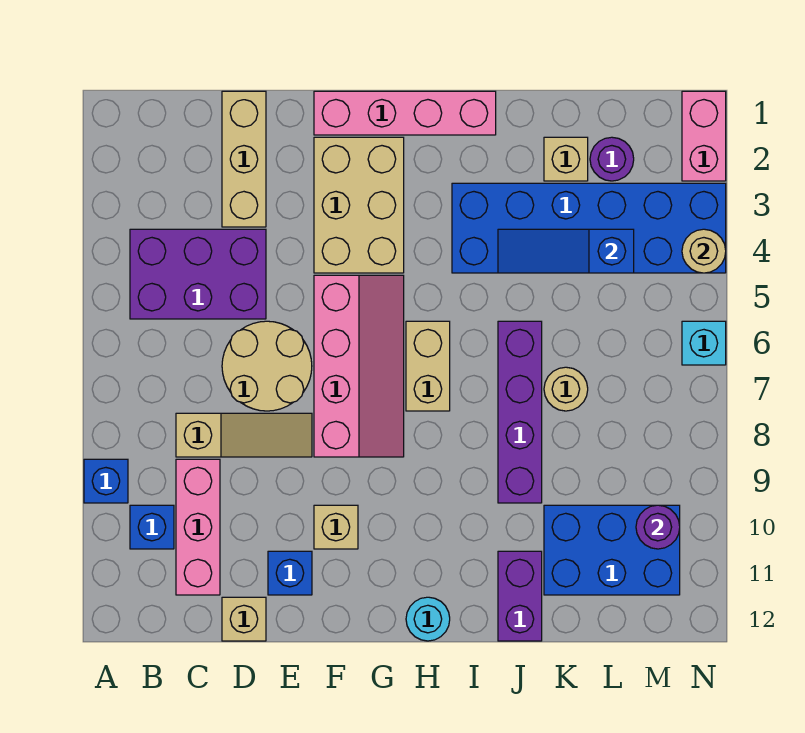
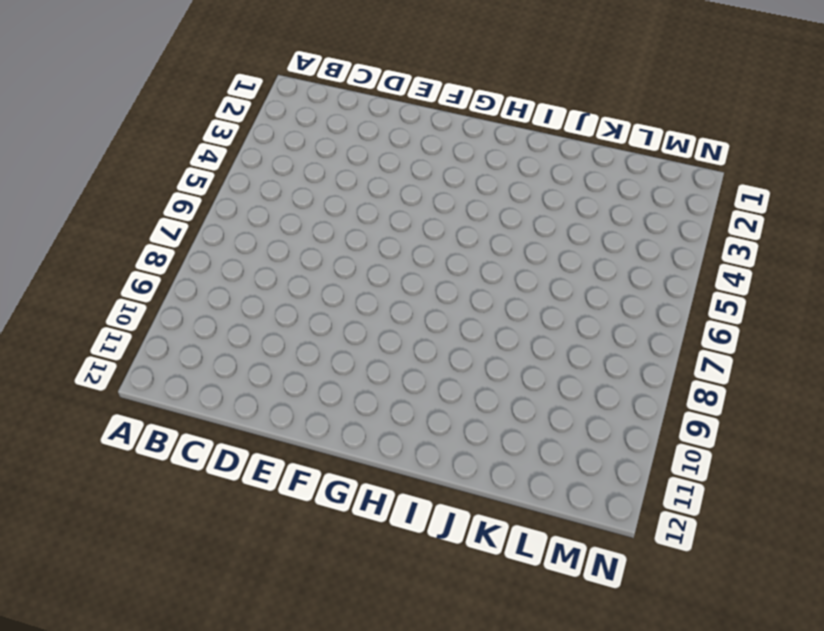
none -> blue 1x1 brick [84,459,128,503]
none -> purple 2x3 brick [130,229,266,319]
none -> blue 1x1 brick [130,505,174,549]

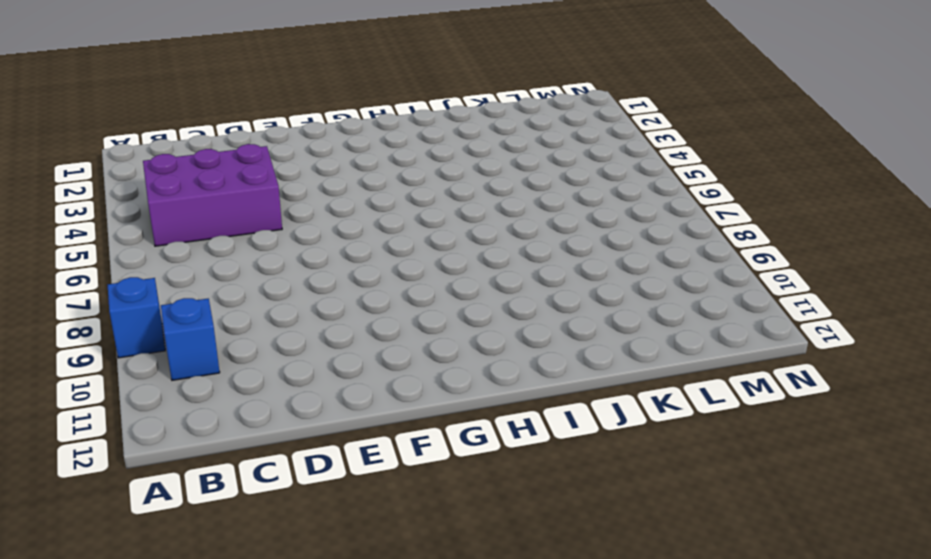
none -> tan 1x3 slope [176,413,312,457]
none -> pink 1x3 brick [176,459,220,595]
none -> tan 1x3 brick [222,91,266,227]

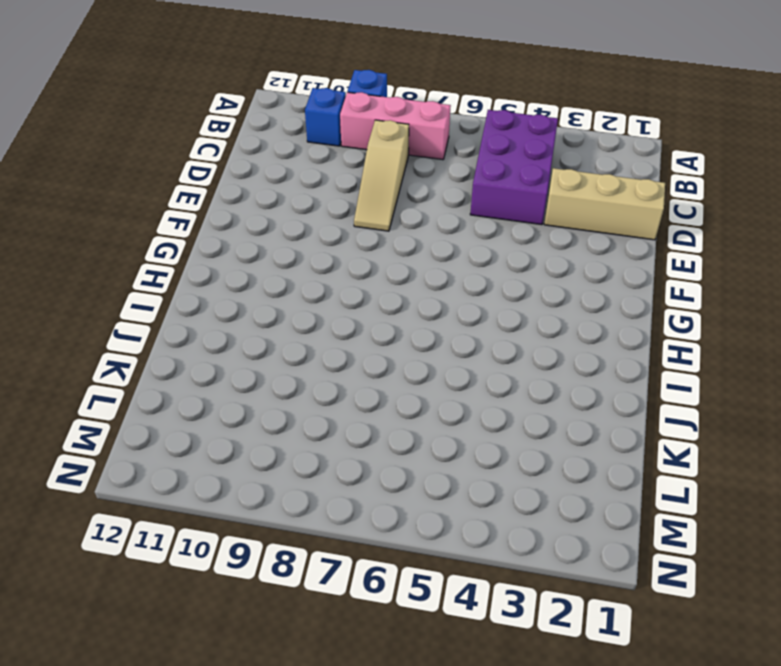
pink 1x3 brick [340,92,451,160] -> pink 1x3 brick moved to [176,459,220,595]
none -> tan 2x2 round brick [222,321,312,411]
none -> tan 1x1 brick [222,597,266,641]
none -> blue 1x1 brick [268,551,312,595]

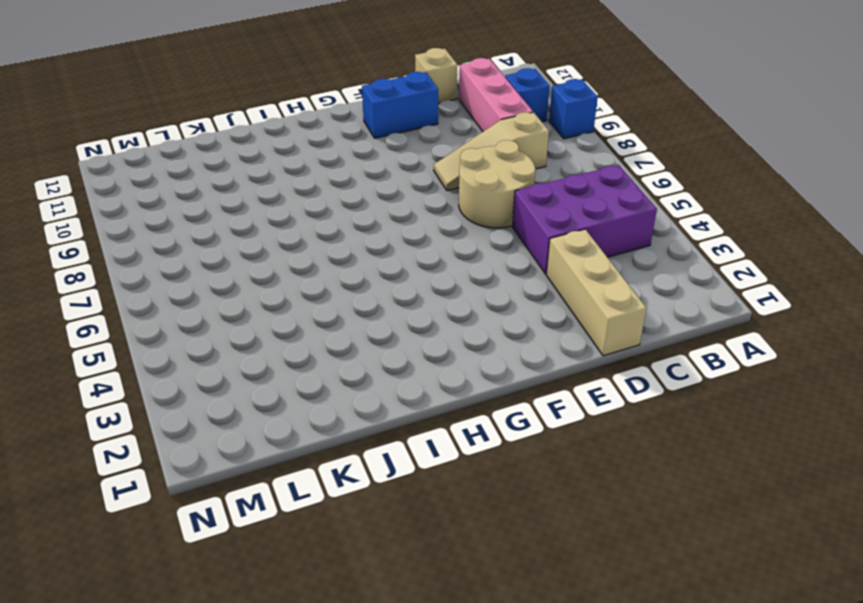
blue 1x2 brick [362,72,438,138] -> blue 1x1 brick [268,551,312,595]
none -> pink 1x4 brick [314,91,496,135]
none -> tan 2x3 brick [314,137,404,273]
none -> pink 2x4 slope [314,275,404,457]

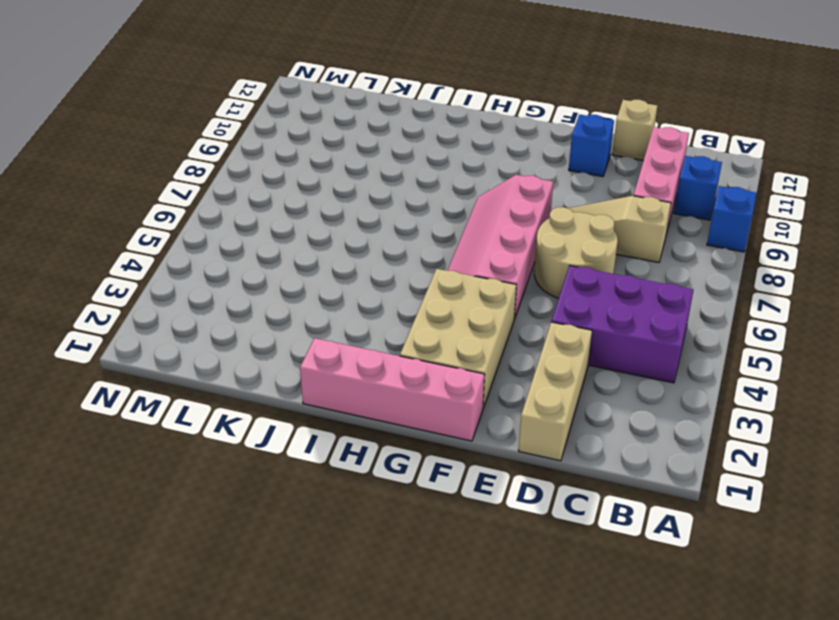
none -> tan 1x1 brick [314,505,358,549]
none -> tan 1x2 brick [406,321,450,411]
none -> cyan 1x1 round brick [406,597,450,641]

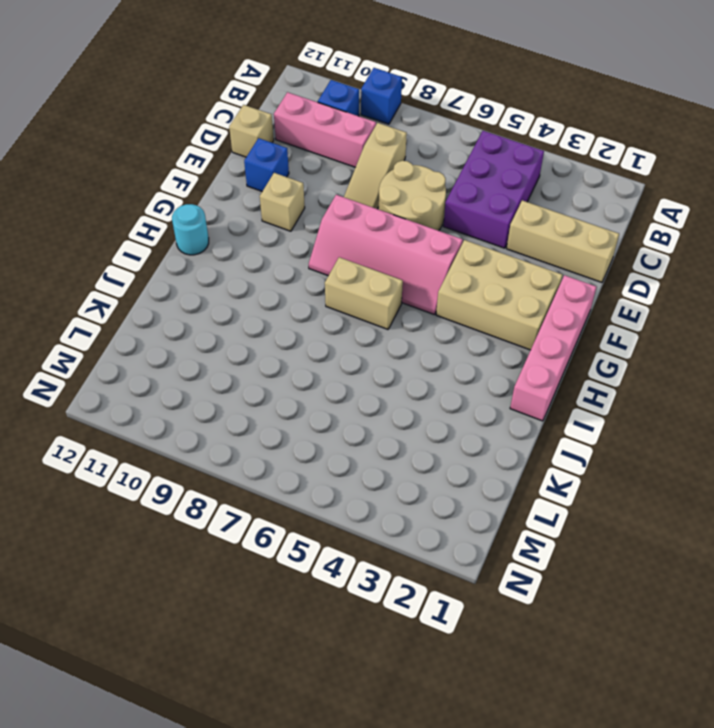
none -> blue 2x6 brick [452,183,726,273]
none -> purple 1x4 brick [498,321,542,503]
none -> purple 1x2 brick [498,551,542,641]

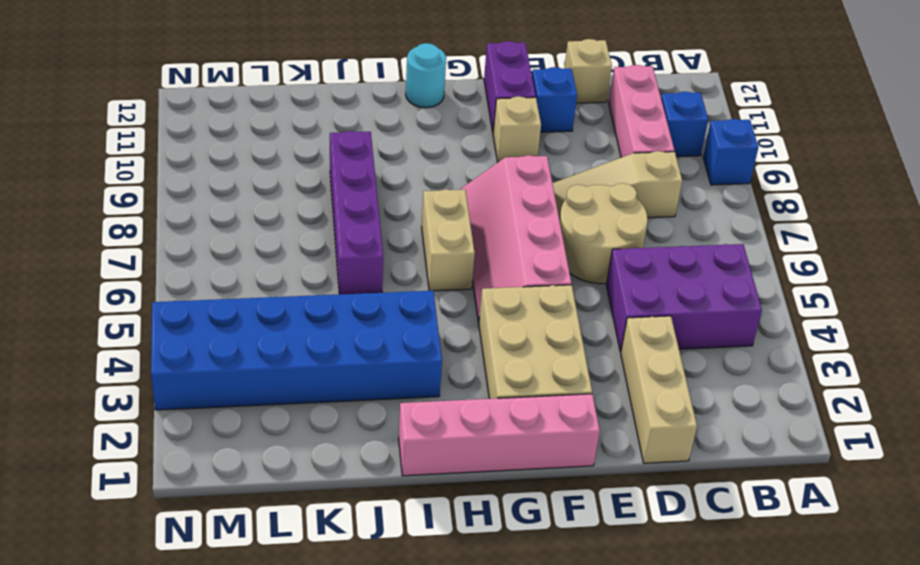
purple 1x2 brick [484,41,536,132] -> purple 1x2 brick moved to [498,551,542,641]
none -> tan 1x1 brick [544,137,588,181]
none -> tan 1x1 round brick [544,367,588,411]
none -> blue 2x3 brick [544,505,680,595]

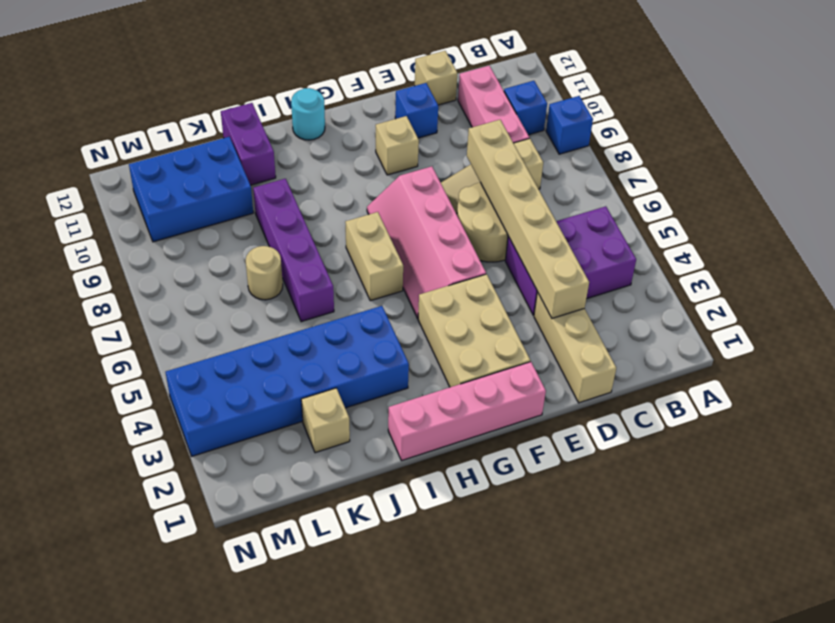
tan 1x6 brick [467,120,589,318] -> none
none -> purple 1x1 round brick [590,137,634,181]
none -> pink 1x2 brick [682,91,726,181]
none -> cyan 1x1 brick [682,321,726,365]

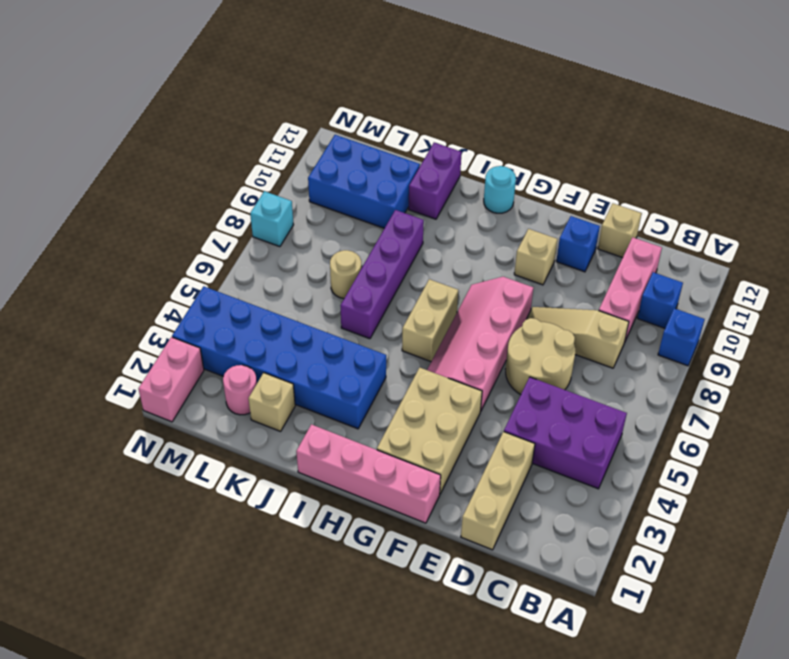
pink 1x1 round brick [223,365,257,415] -> purple 1x1 round brick [590,137,634,181]
cyan 1x1 brick [250,191,294,247] -> cyan 1x1 brick moved to [682,321,726,365]
none -> blue 1x3 slope [498,229,634,273]
none -> purple 1x1 round brick [636,505,680,549]
none -> tan 1x1 round brick [682,229,726,273]

